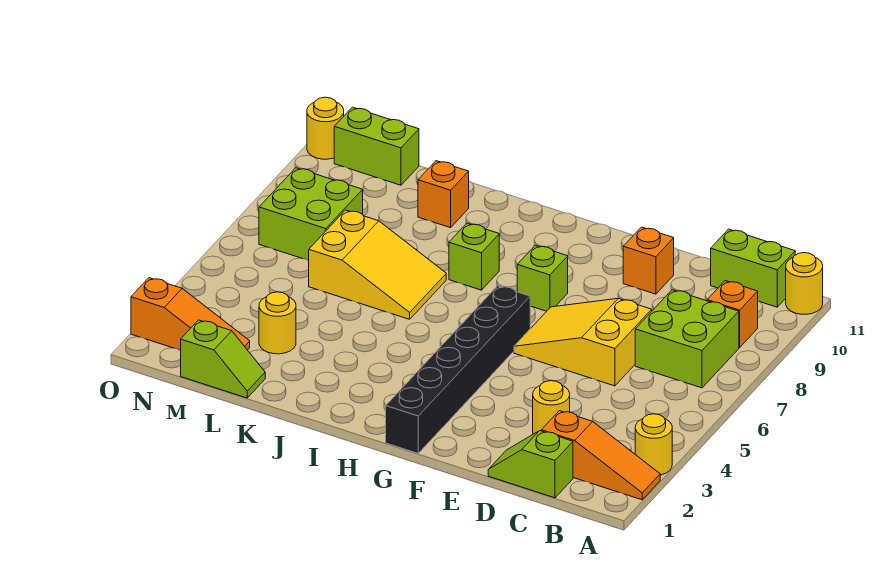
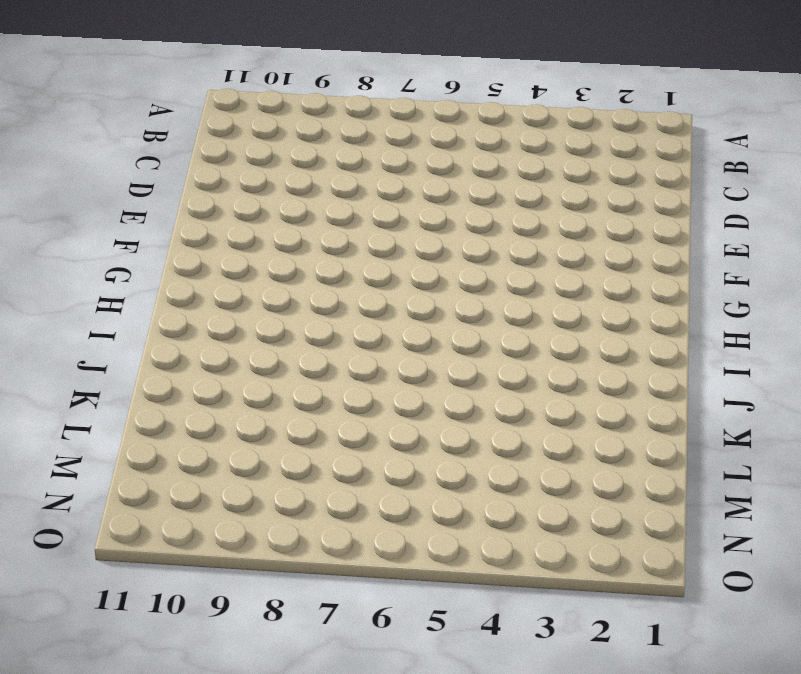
none -> orange 1x3 slope [541,411,660,500]
none -> yellow 1x1 round brick [635,414,672,475]
none -> yellow 1x1 round brick [786,253,823,314]

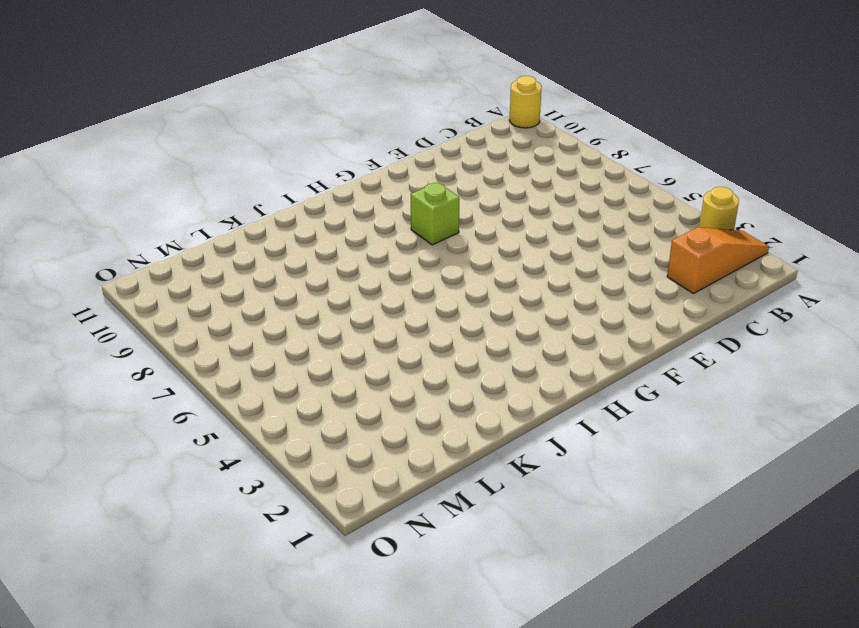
none -> lime 2x2 brick [635,290,739,388]
none -> orange 1x1 brick [707,281,758,348]
none -> lime 1x2 brick [711,229,795,307]

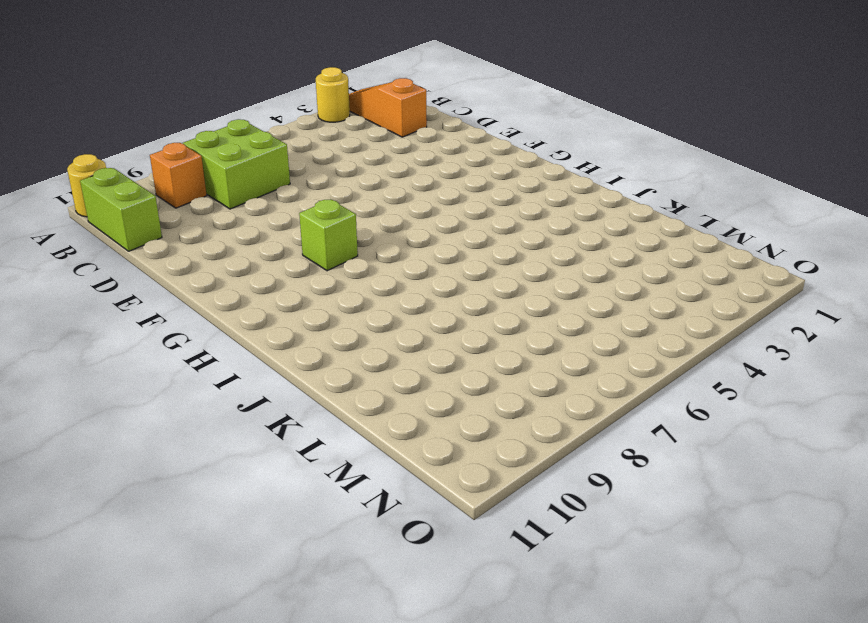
none -> lime 1x2 slope [488,431,573,498]
none -> yellow 1x1 round brick [533,381,570,434]
none -> yellow 2x3 slope [514,298,652,386]

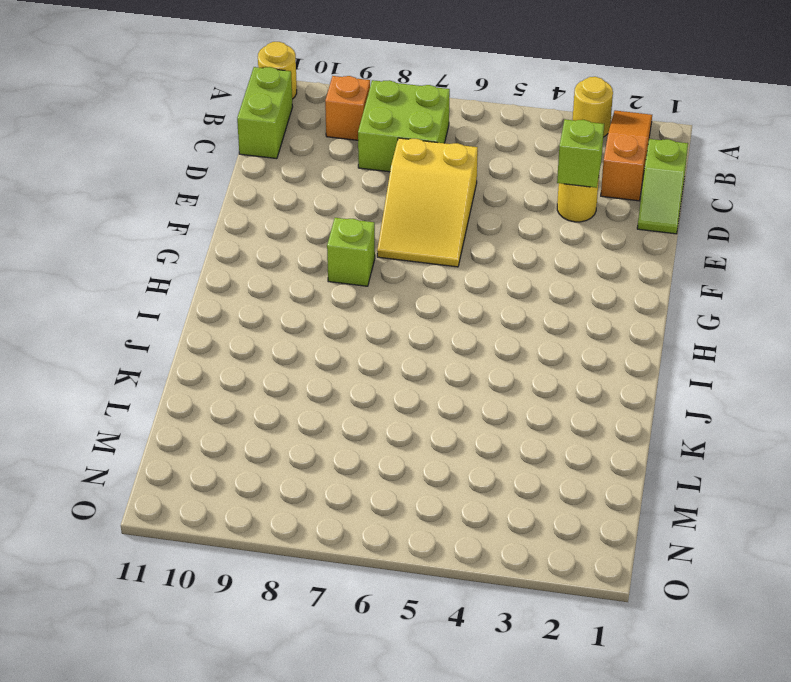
lime 1x1 brick [557,119,604,188] -> lime 1x1 brick moved to [449,223,499,290]
none -> orange 1x1 brick [623,227,674,294]
none -> black 1x6 brick [386,286,530,453]
none -> yellow 2x3 slope [308,210,446,319]

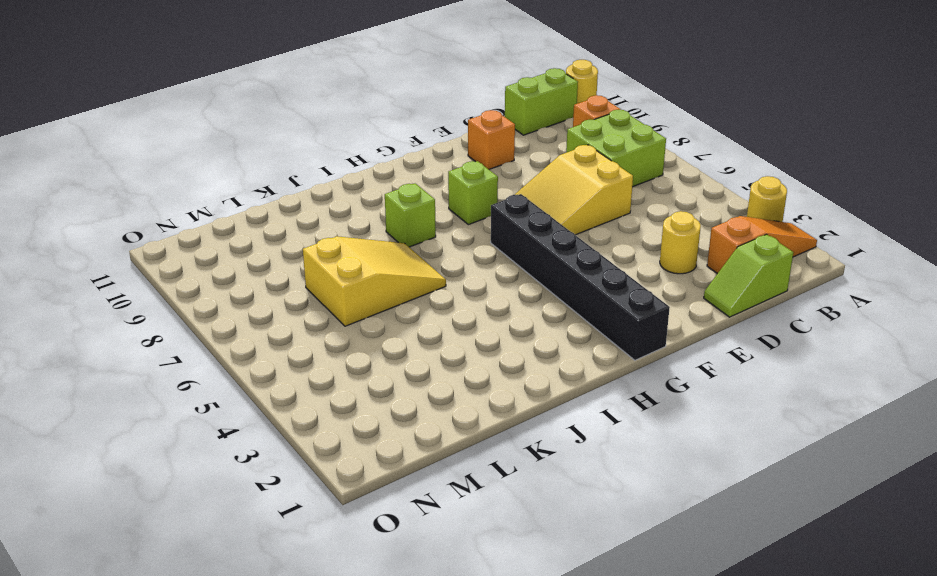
none -> orange 1x1 brick [418,161,469,228]
none -> lime 1x2 slope [180,320,265,398]
none -> yellow 1x1 round brick [259,292,296,354]

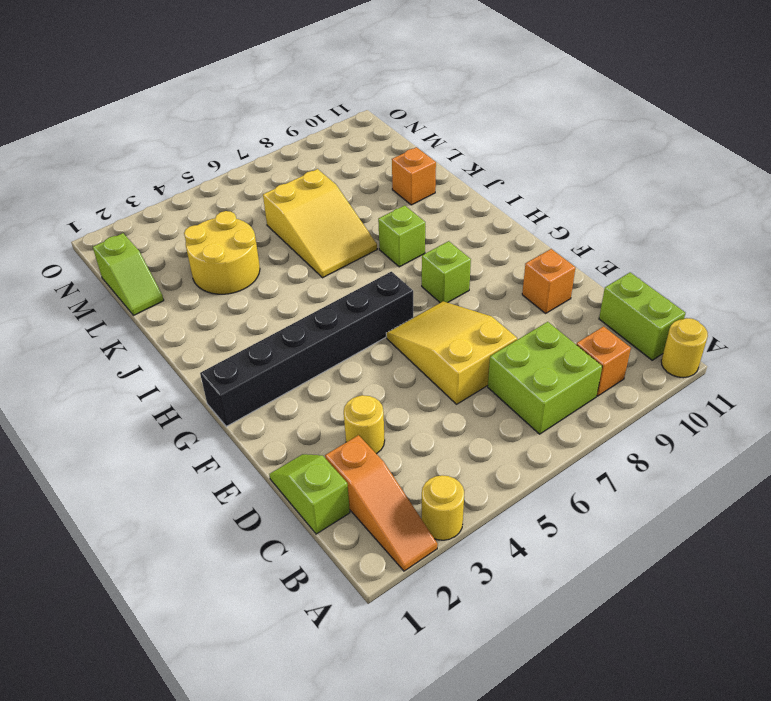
yellow 2x2 round brick [184,211,260,294] -> yellow 1x1 round brick [259,292,296,354]
none -> orange 1x3 slope [131,278,250,350]
none -> lime 2x2 brick [259,168,363,260]
none -> lime 1x2 brick [334,107,419,185]

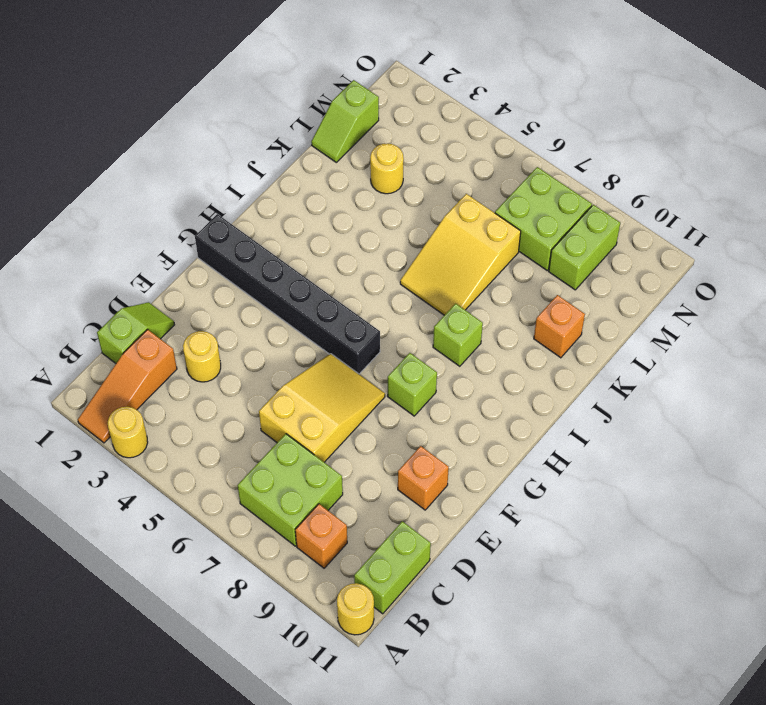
lime 1x2 brick [549,205,620,290] -> lime 1x2 brick moved to [334,107,419,185]
none -> orange 1x3 slope [131,278,250,350]
none -> yellow 1x1 round brick [307,97,344,159]

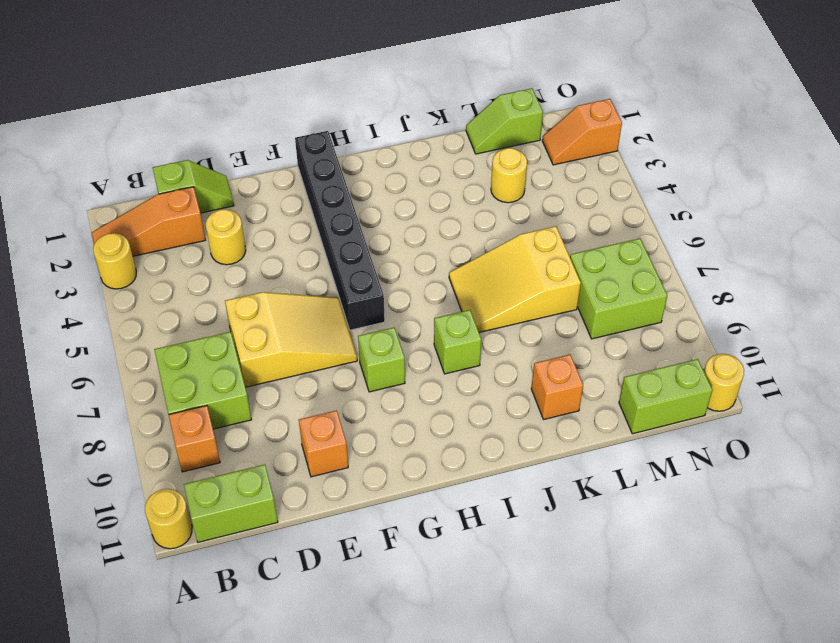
orange 1x2 slope [542,99,622,165] -> orange 1x3 slope [131,278,250,350]

